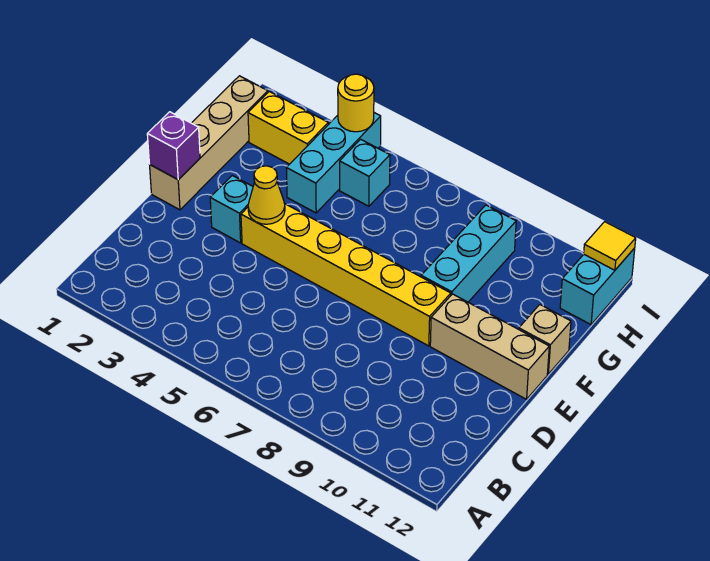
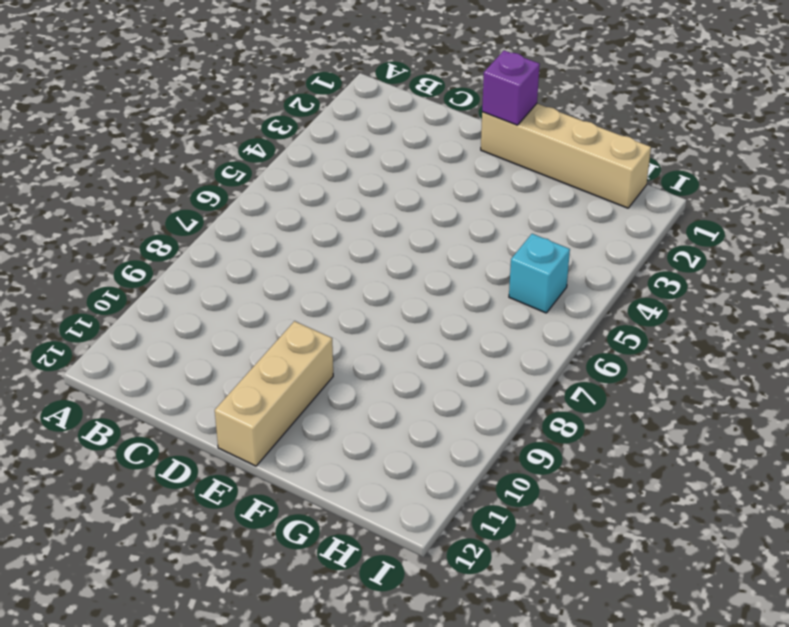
none -> cyan 1x1 brick [210,176,253,243]
none -> yellow 1x6 brick [241,204,451,346]
none -> cyan 1x3 brick [421,205,516,302]

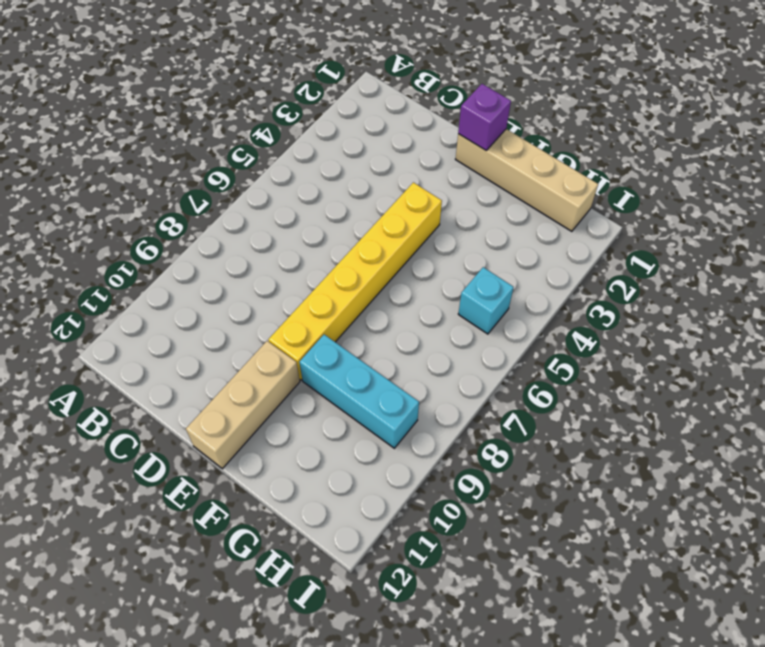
none -> cyan 1x1 brick [210,176,253,243]
none -> tan 1x1 brick [519,305,571,374]
none -> cyan 1x3 brick [286,113,381,213]

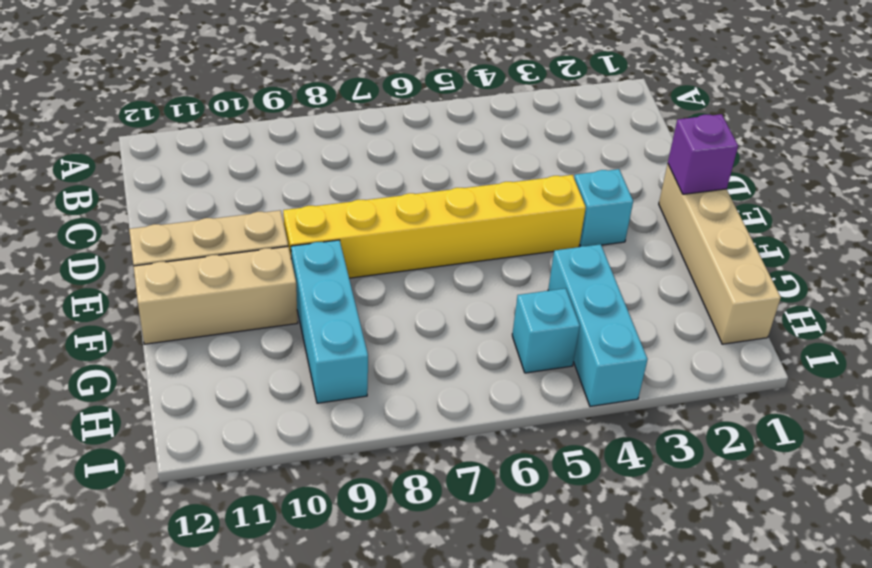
tan 1x3 brick [134,246,298,344] -> tan 1x1 brick [519,305,571,374]
none -> yellow 1x2 brick [248,92,328,164]
none -> cyan 1x2 brick [560,248,635,325]
none -> yellow 1x1 cone [248,166,285,224]

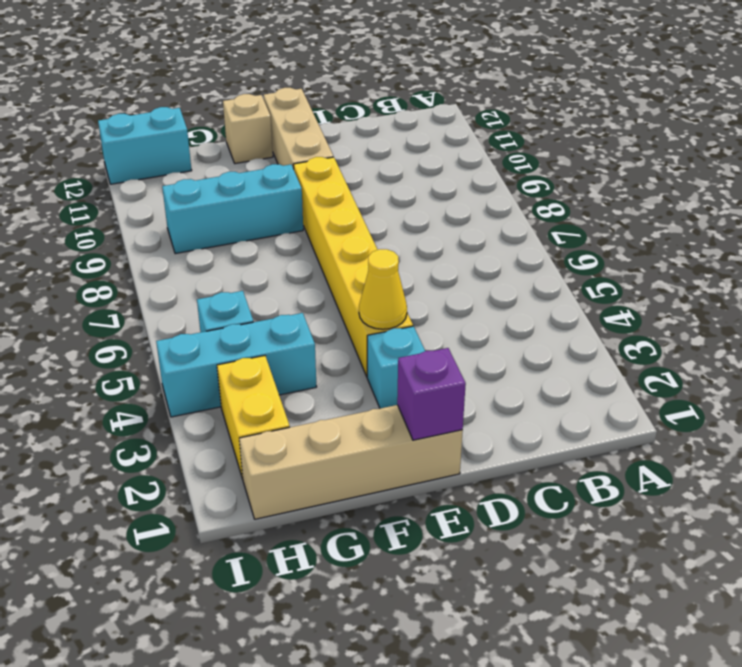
none -> yellow 1x1 round brick [338,74,374,132]
none -> yellow 1x1 tile [584,222,636,270]

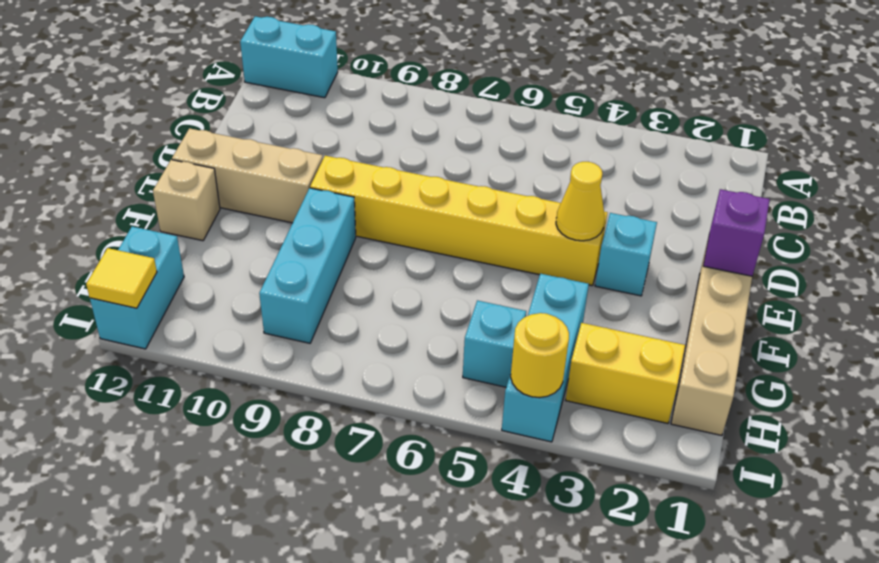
cyan 1x2 brick [240,16,338,98] -> none

